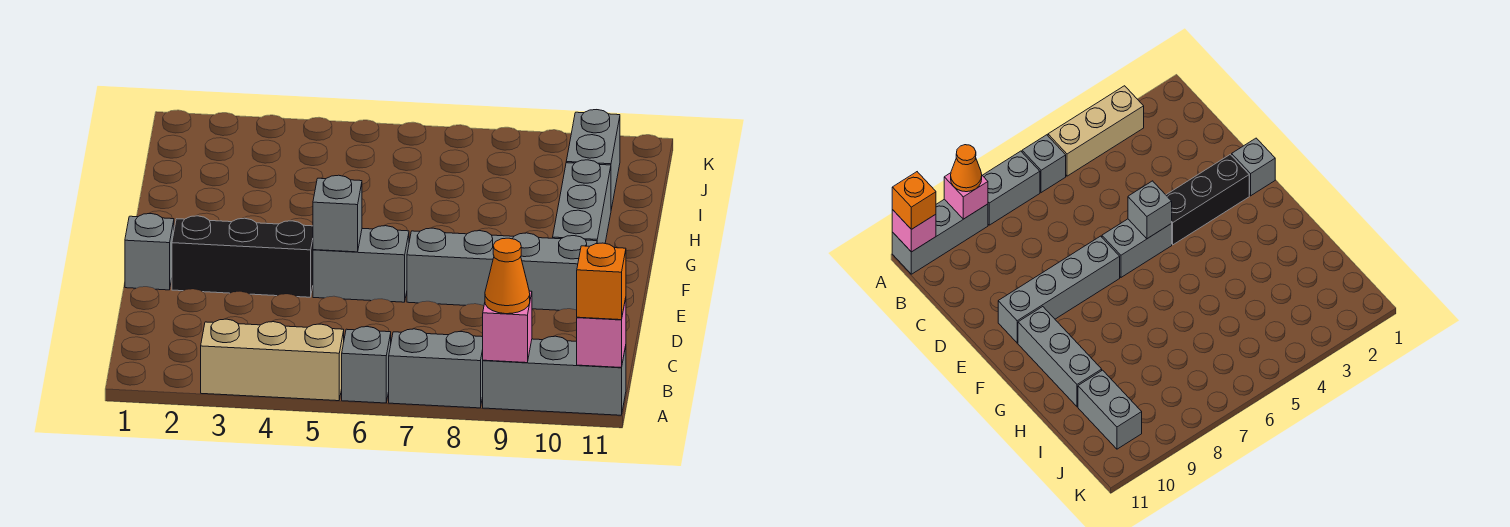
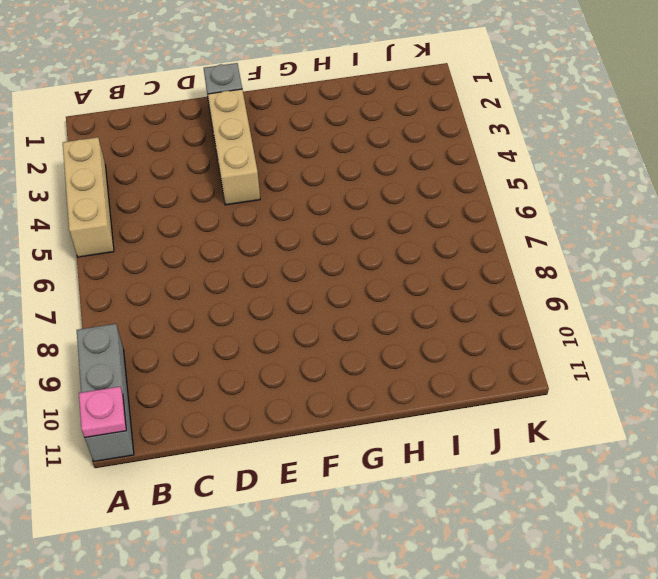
pink 1x1 plate [79,387,126,437] -> pink 1x1 brick [577,298,626,368]
tan 1x3 brick [208,89,260,205] -> black 1x3 brick [172,216,313,297]
none -> grey 1x1 brick [342,327,391,403]
none -> grey 1x2 brick [389,329,483,408]
none -> grey 1x2 brick [313,226,409,302]

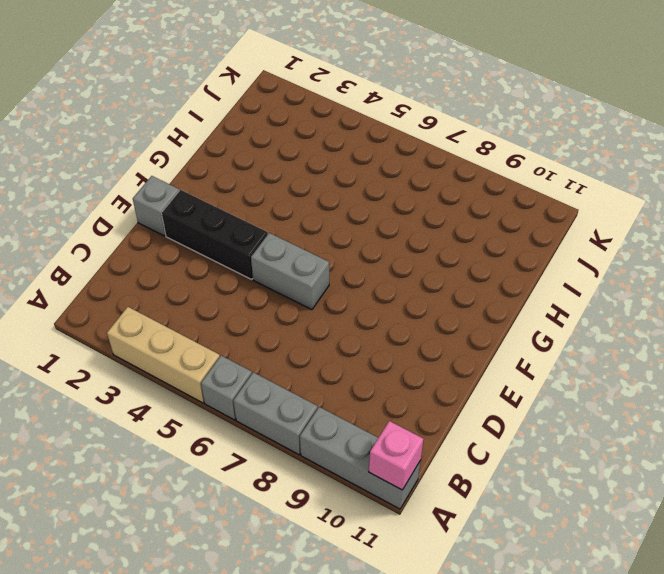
none -> grey 1x4 brick [407,228,597,310]
none -> grey 1x3 brick [553,160,611,244]
none -> grey 1x2 brick [566,110,620,209]

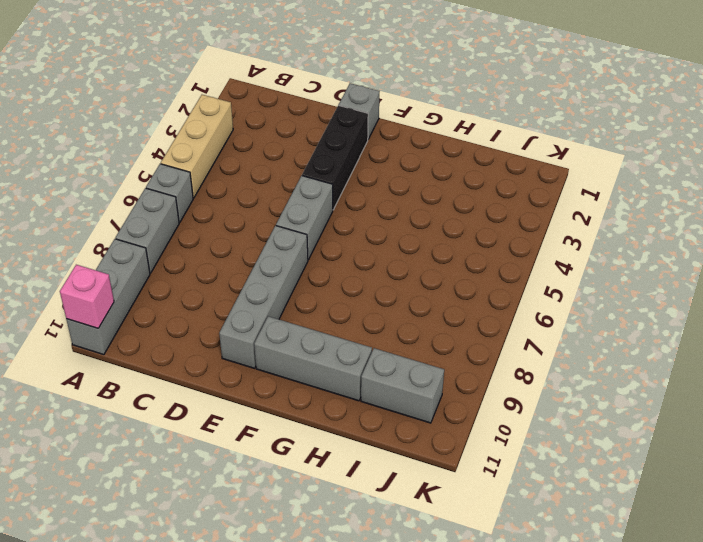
none -> pink 1x1 brick [483,291,532,363]
none -> grey 1x1 brick [313,175,362,252]
none -> orange 1x1 cone [485,238,530,314]

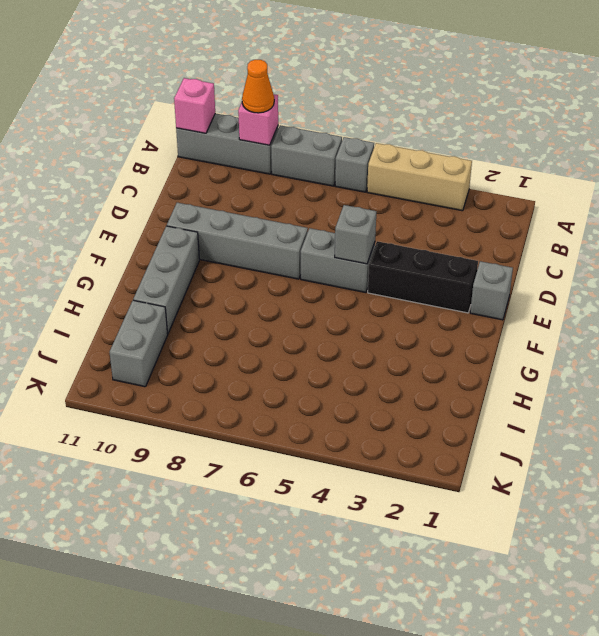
none -> orange 1x1 brick [577,243,626,320]

